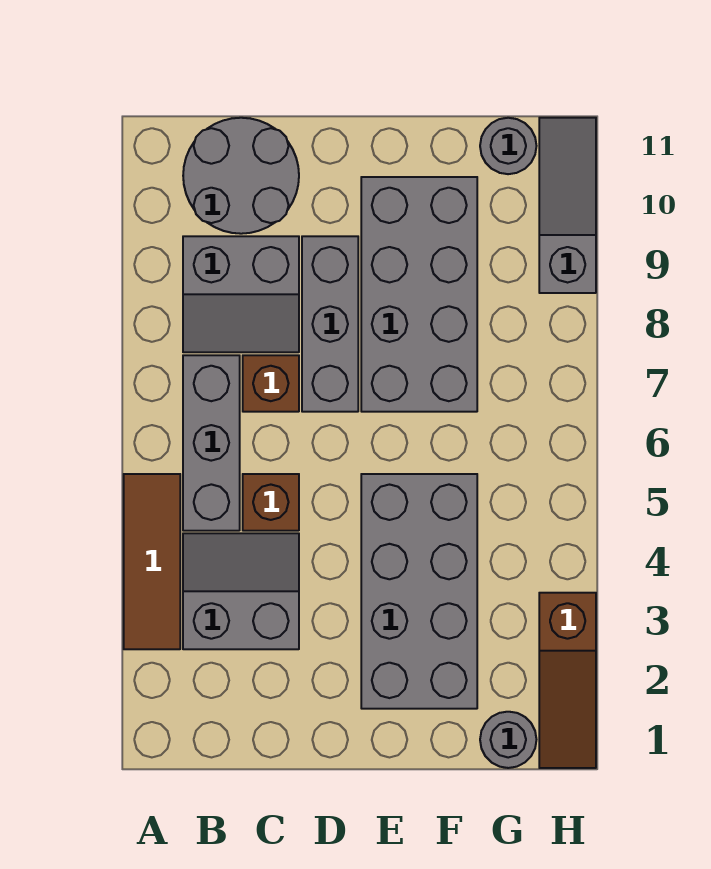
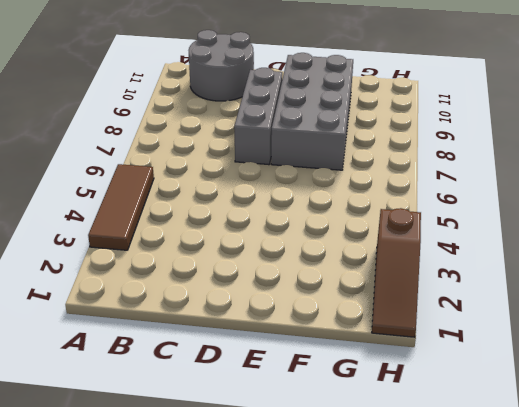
none -> grey 2x2 slope [183,533,299,649]
none -> grey 1x3 brick [183,355,240,531]
none -> grey 2x2 slope [183,236,299,352]

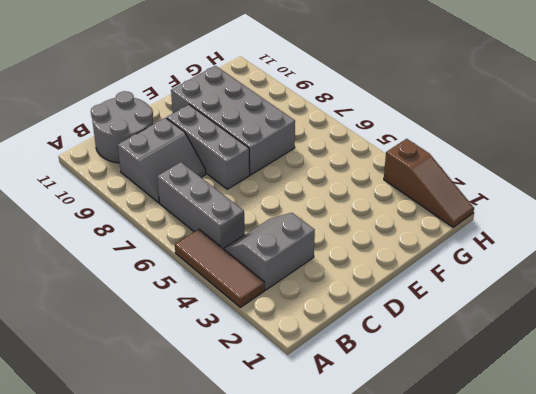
none -> brown 1x1 brick [243,474,299,531]
none -> brown 1x1 brick [243,355,299,412]
none -> grey 2x4 brick [361,474,477,709]

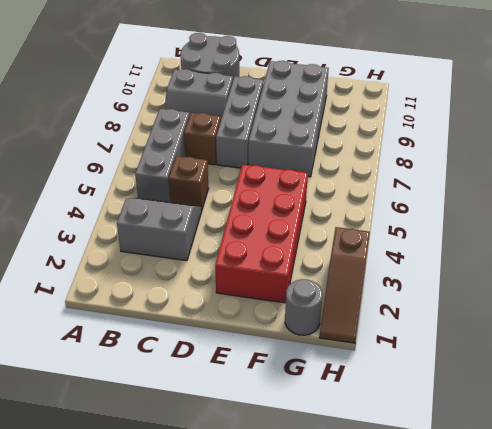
red 2x4 brick [215,164,308,303] -> grey 2x4 brick [361,474,477,709]
none -> brown 1x3 tile [124,474,180,649]
none -> grey 1x1 round brick [480,118,536,174]
none -> grey 1x3 slope [539,118,596,293]

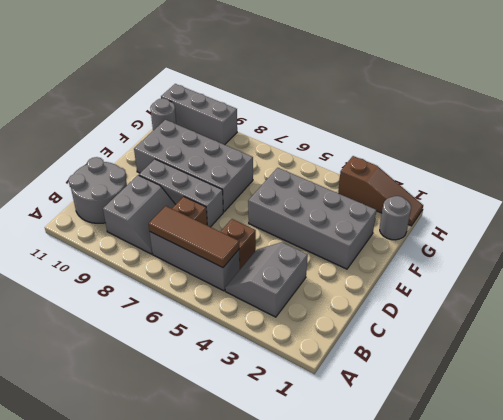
brown 1x3 tile [149,206,239,268] -> brown 1x3 tile moved to [124,474,180,649]
grey 1x3 brick [161,84,237,145] -> grey 1x3 slope [539,118,596,293]

